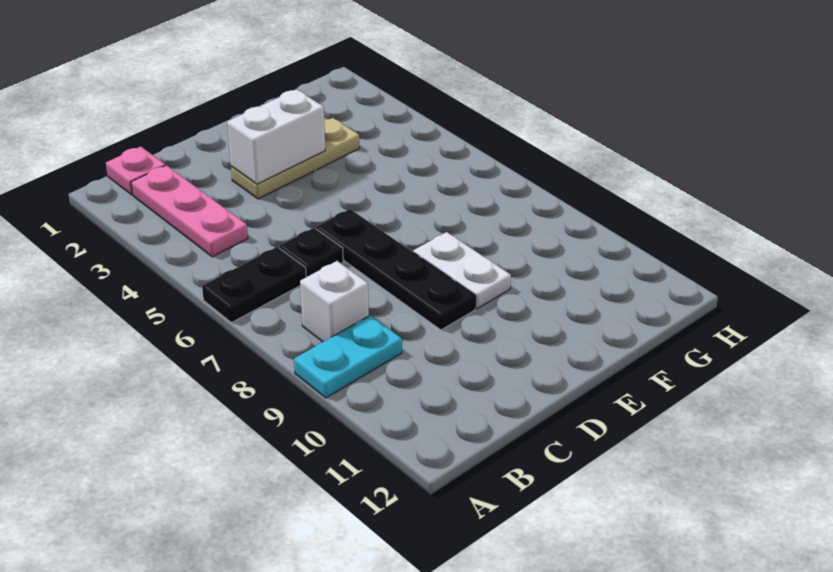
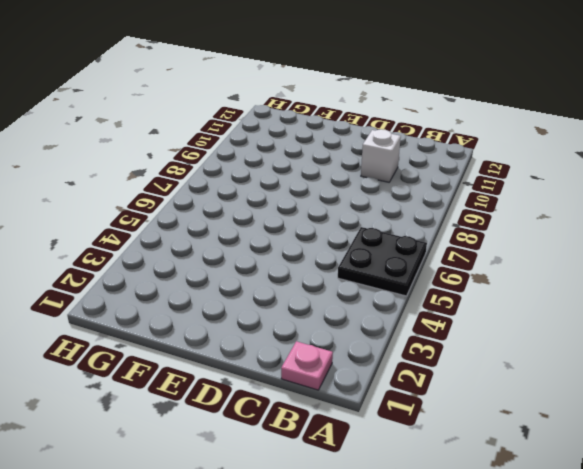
black 2x2 plate [338,227,427,296] -> black 1x2 plate [202,247,306,323]
white 1x1 brick [361,129,401,182] -> white 1x1 brick moved to [300,261,369,342]
none -> cyan 1x2 plate [294,315,402,398]
none -> pink 1x3 plate [131,165,248,257]

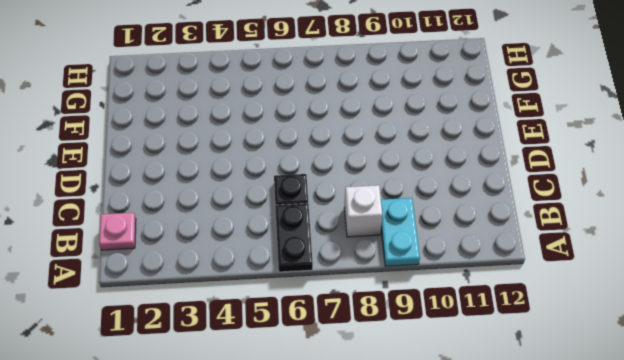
none -> pink 1x3 plate [131,165,248,257]
none -> tan 1x3 plate [231,118,359,199]

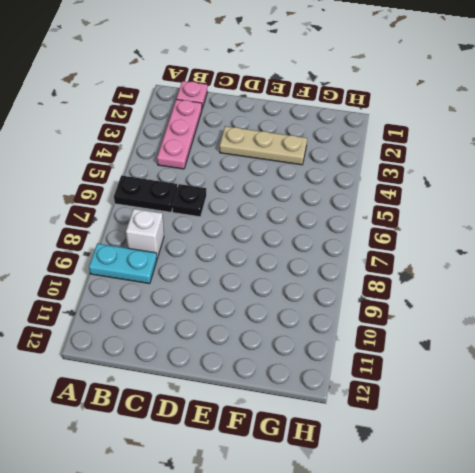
none -> black 1x4 plate [316,209,476,330]
none -> white 1x2 plate [413,232,511,309]

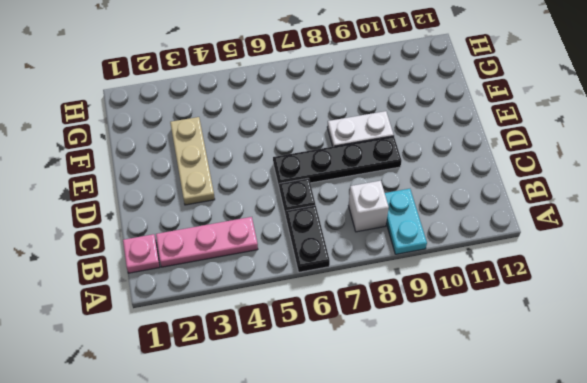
none -> white 1x2 brick [227,89,325,184]

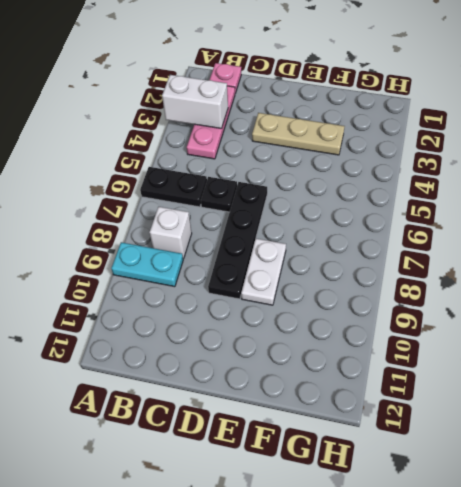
white 1x2 brick [162,75,228,129] -> white 1x2 brick moved to [227,89,325,184]

